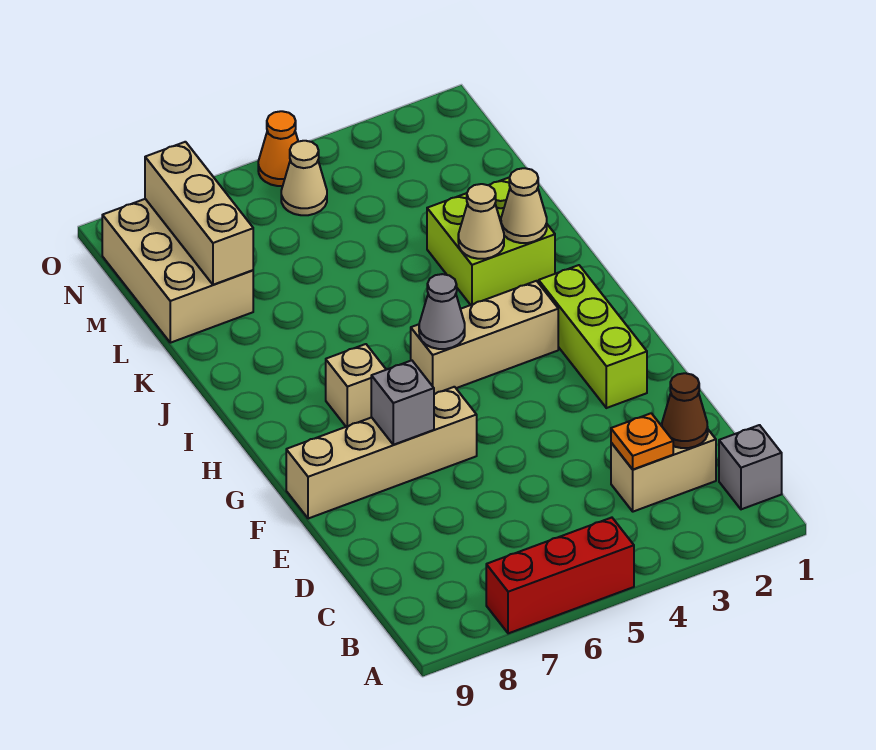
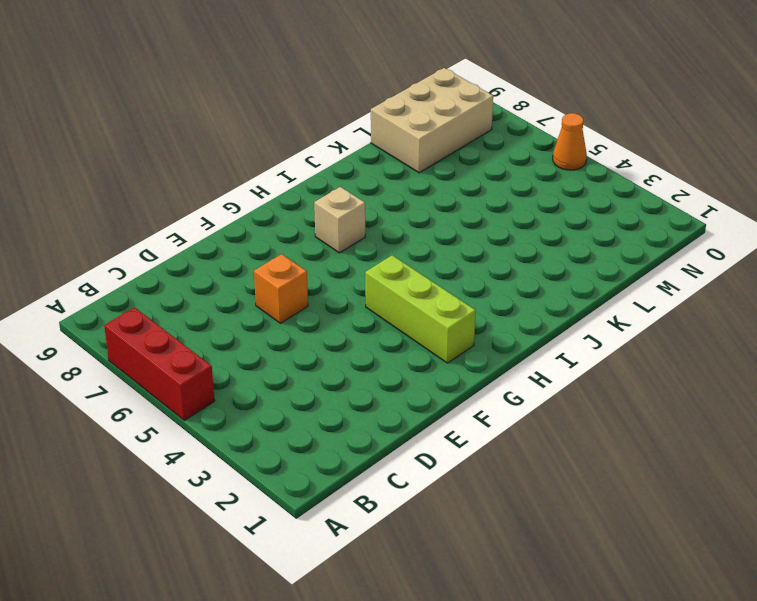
orange 1x1 brick [254,254,308,323] -> none
lime 1x3 brick [365,255,476,363] -> lime 1x3 brick turned to [539,265,647,408]
none -> grey 1x1 brick [719,425,782,509]
none -> tan 1x2 brick [611,423,716,512]
none -> tan 1x4 brick [286,387,477,519]

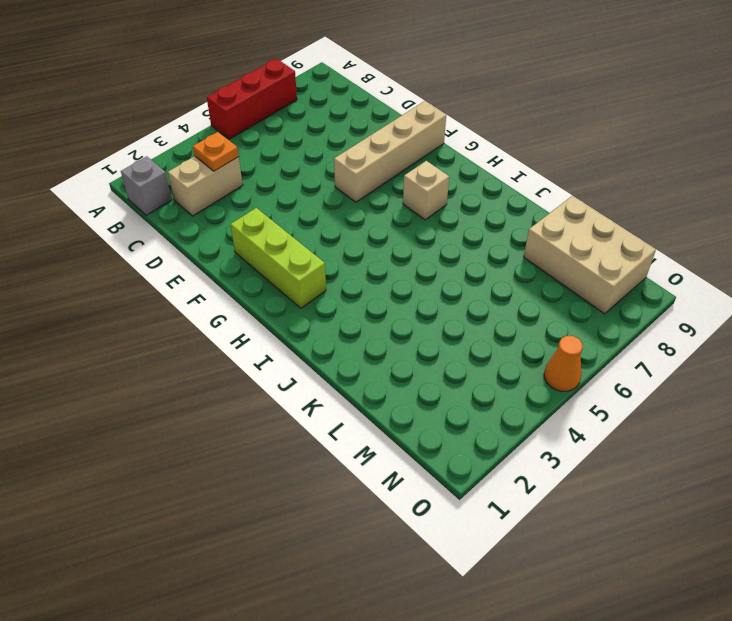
none -> tan 1x3 brick [411,281,558,394]
none -> lime 2x2 brick [427,178,555,305]
none -> tan 1x1 cone [281,141,327,215]

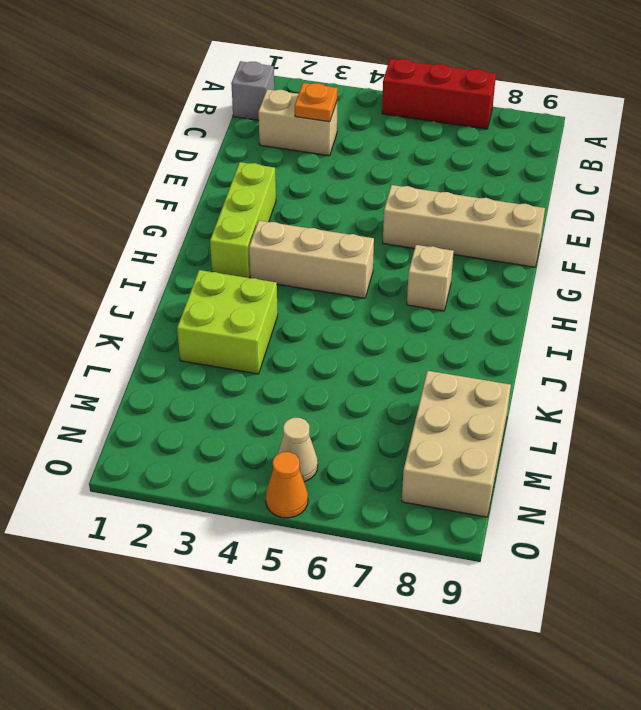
none -> brown 1x1 cone [662,373,708,448]
none -> grey 1x1 brick [371,360,434,445]
none -> grey 1x1 cone [419,274,465,349]

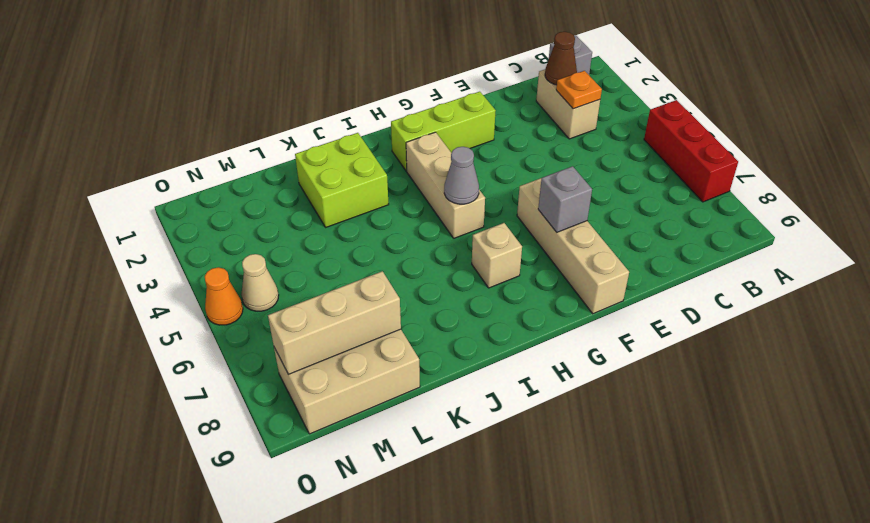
none -> tan 1x1 cone [501,168,547,243]
none -> tan 1x1 cone [458,184,504,259]

